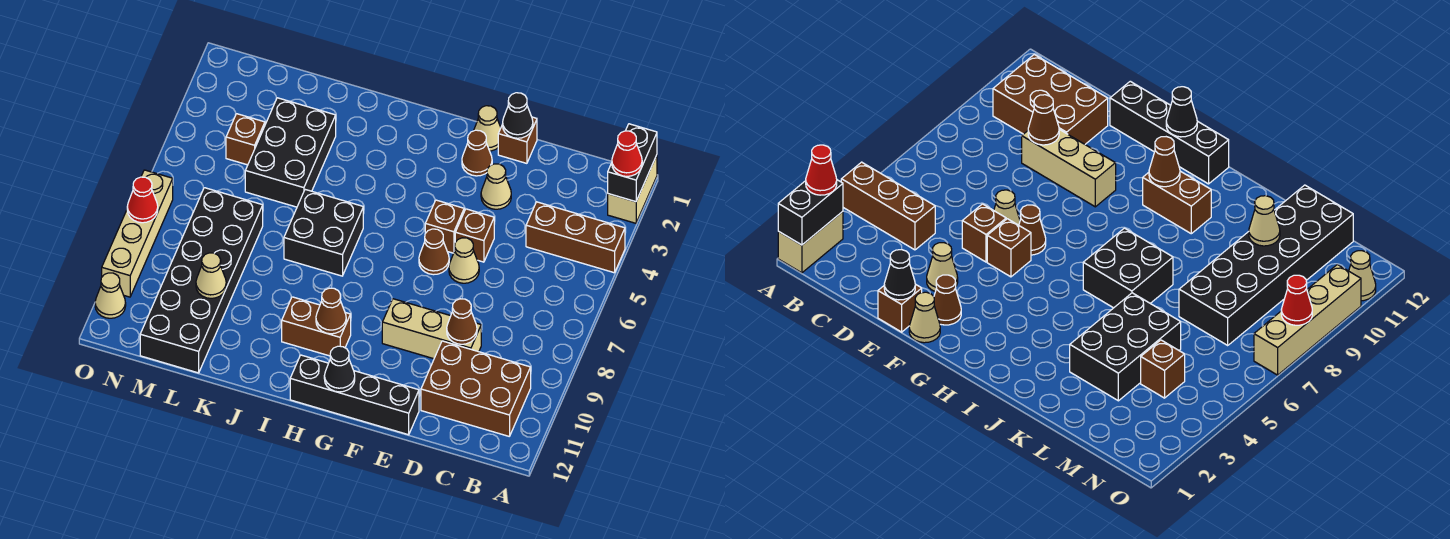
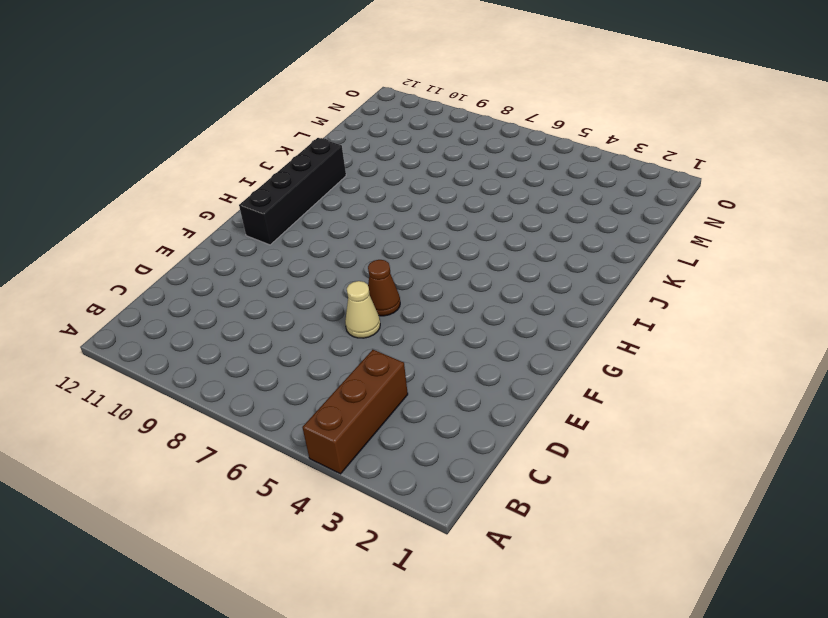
black 1x4 brick [239,138,346,245] -> black 1x4 brick moved to [290,355,419,435]
none -> tan 1x2 brick [608,155,657,223]
none -> brown 2x3 brick [421,341,531,436]
none -> tan 1x3 brick [382,299,481,359]

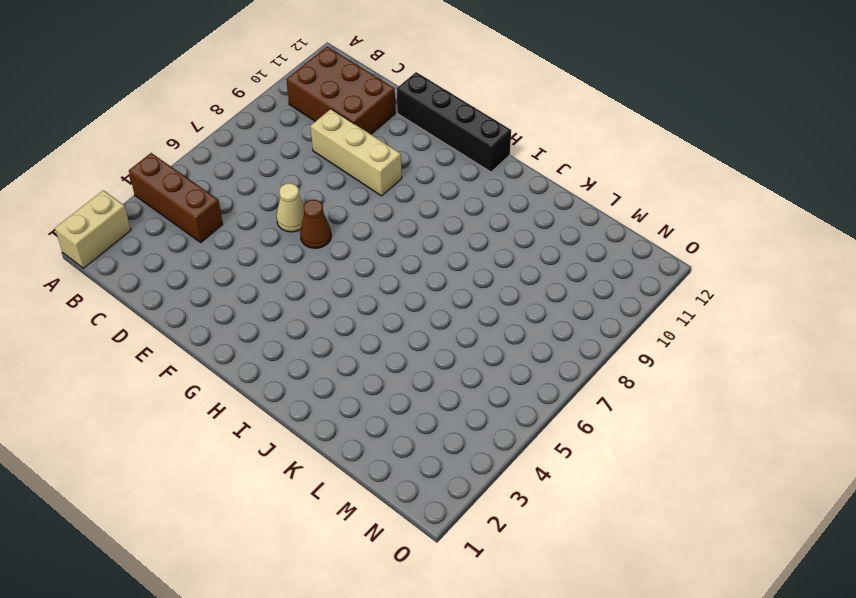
none -> brown 1x1 brick [498,117,537,163]
none -> tan 1x1 cone [481,164,511,209]
none -> brown 1x1 brick [455,209,494,262]

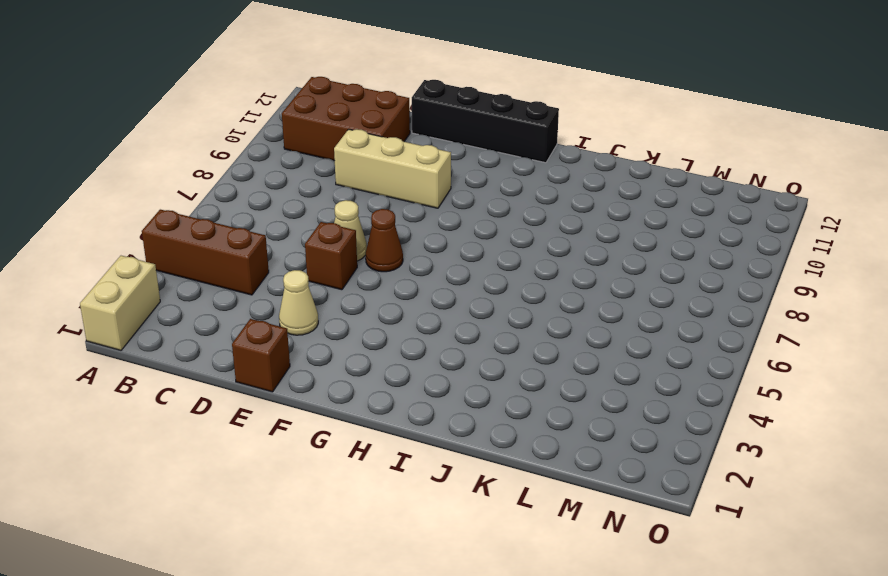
none -> tan 1x1 cone [474,106,501,151]
none -> brown 1x1 cone [462,130,492,176]
none -> brown 1x1 brick [425,200,464,253]

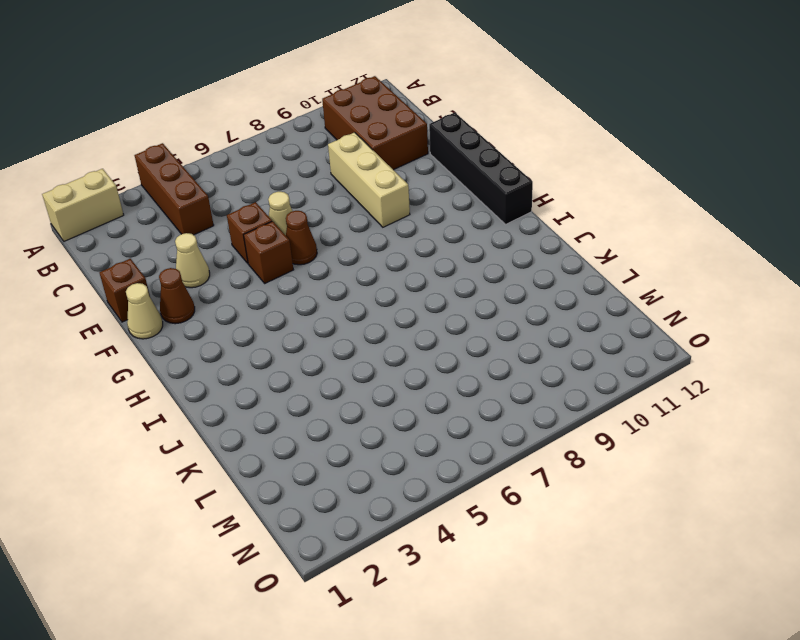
none -> brown 1x2 brick [282,297,351,356]
none -> black 2x2 brick [284,190,363,276]
none -> black 2x3 brick [245,98,336,207]

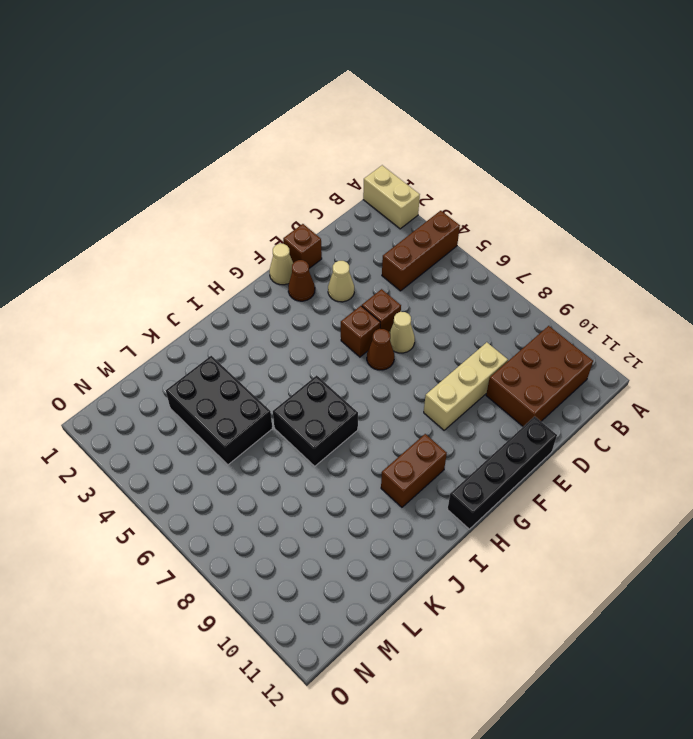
none -> black 2x6 brick [140,188,263,373]
none -> brown 1x1 brick [226,114,265,165]
none -> tan 1x4 brick [102,170,173,297]

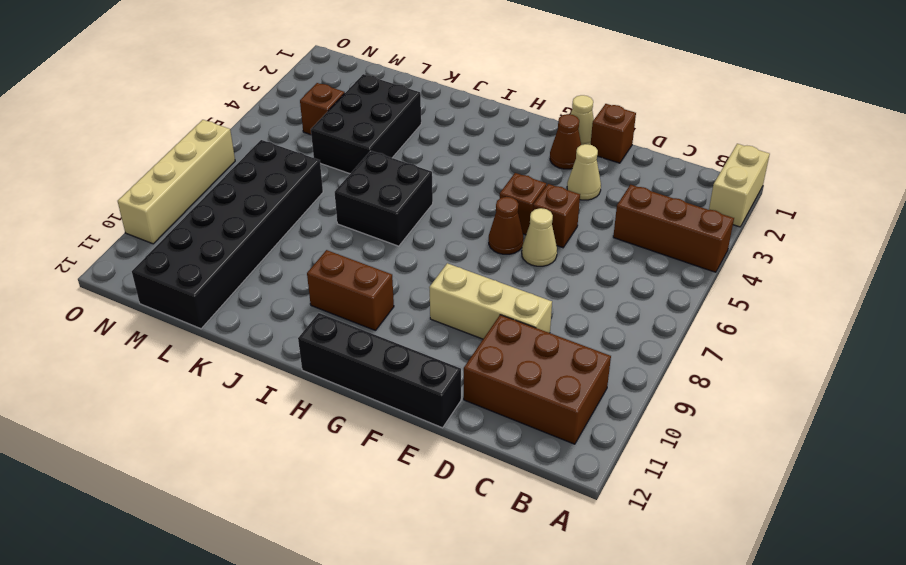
none -> tan 1x1 cone [95,273,126,318]
none -> black 1x2 brick [608,124,657,202]
none -> brown 1x1 cone [447,299,477,344]

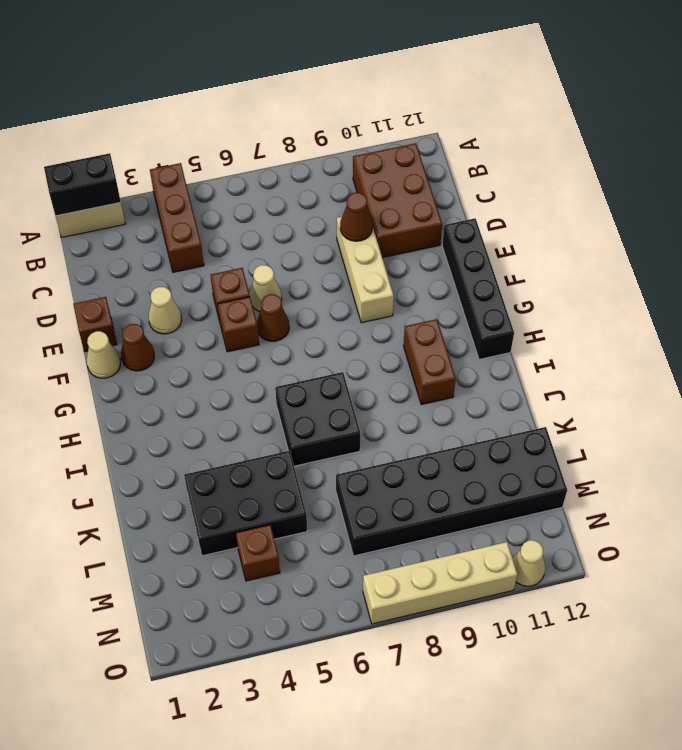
none -> black 1x1 cone [503,93,533,138]
none -> black 1x1 cone [324,346,355,392]
none -> brown 1x1 cone [316,288,346,334]

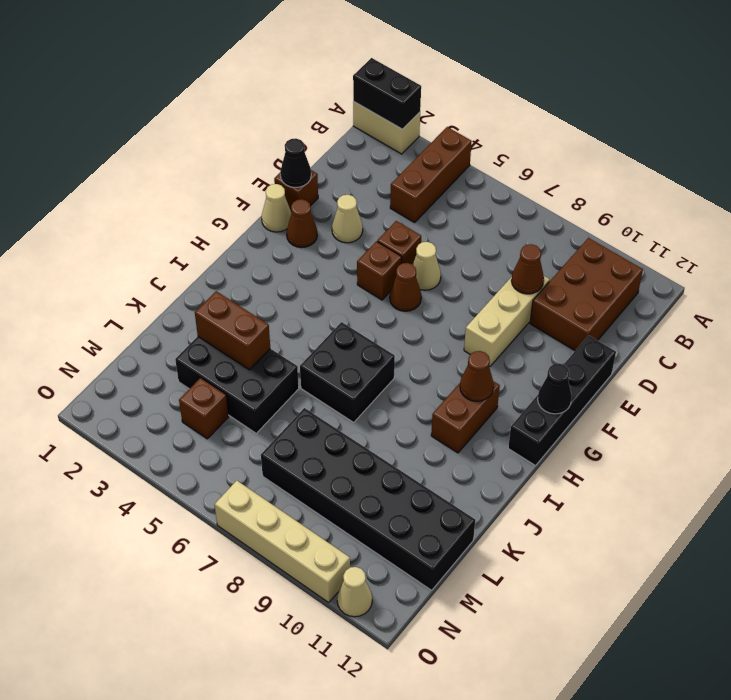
brown 1x2 brick [195,291,270,370] -> none
none -> tan 1x1 cone [196,253,226,298]
none -> red 1x1 cone [127,177,158,223]
none -> red 1x1 cone [612,131,642,176]

